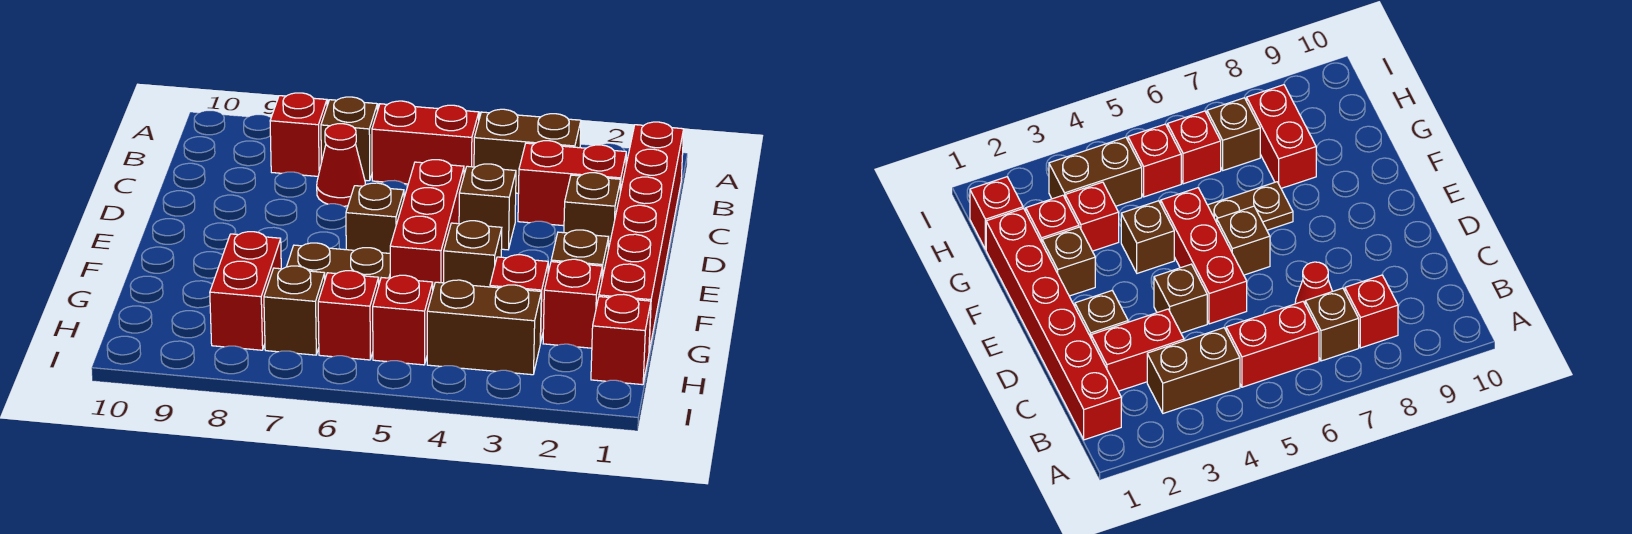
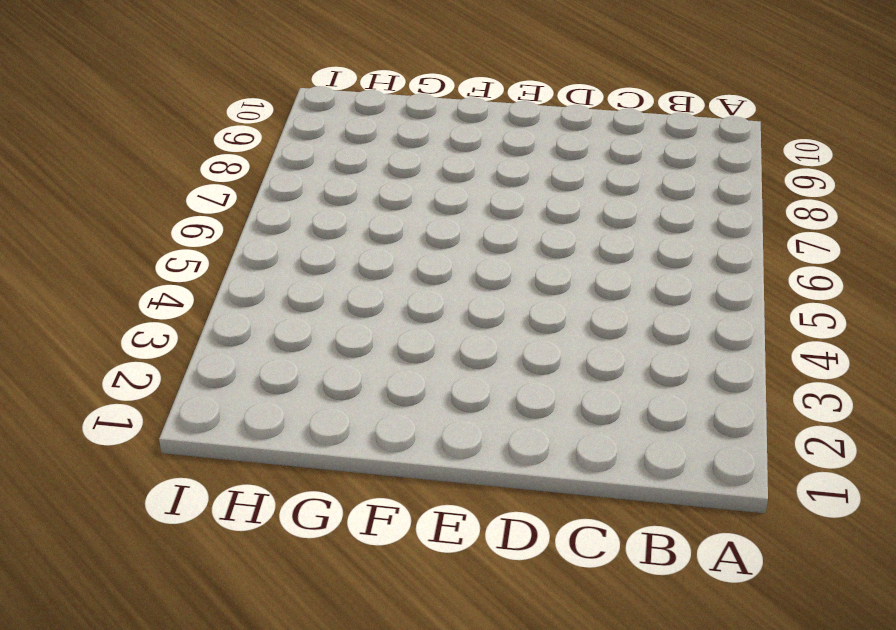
none -> red 1x6 brick [599,122,684,351]
none -> brown 1x2 brick [474,109,581,193]
none -> red 1x2 brick [372,101,479,184]

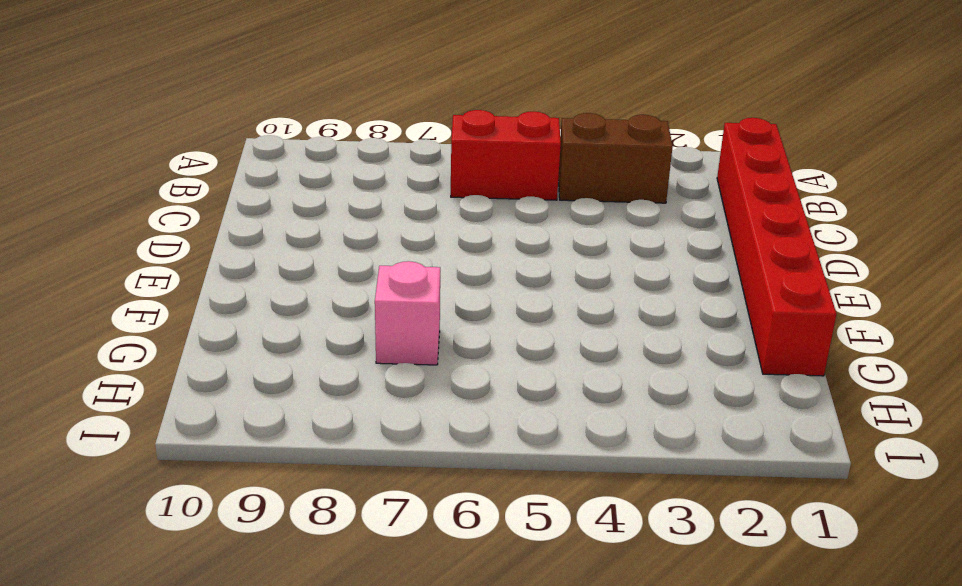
pink 1x1 brick [375,261,440,365] -> none
none -> brown 1x1 brick [321,97,377,181]
none -> red 1x1 brick [270,93,327,176]
none -> red 1x2 brick [518,141,626,226]

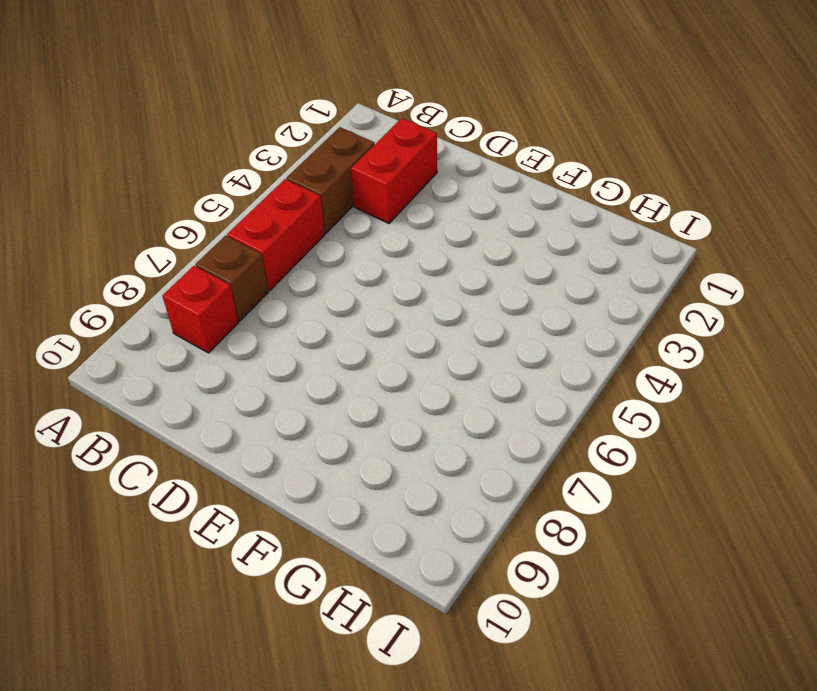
none -> red 1x6 brick [599,122,684,351]
none -> red 1x1 cone [317,124,365,206]
none -> brown 1x1 brick [564,173,621,249]

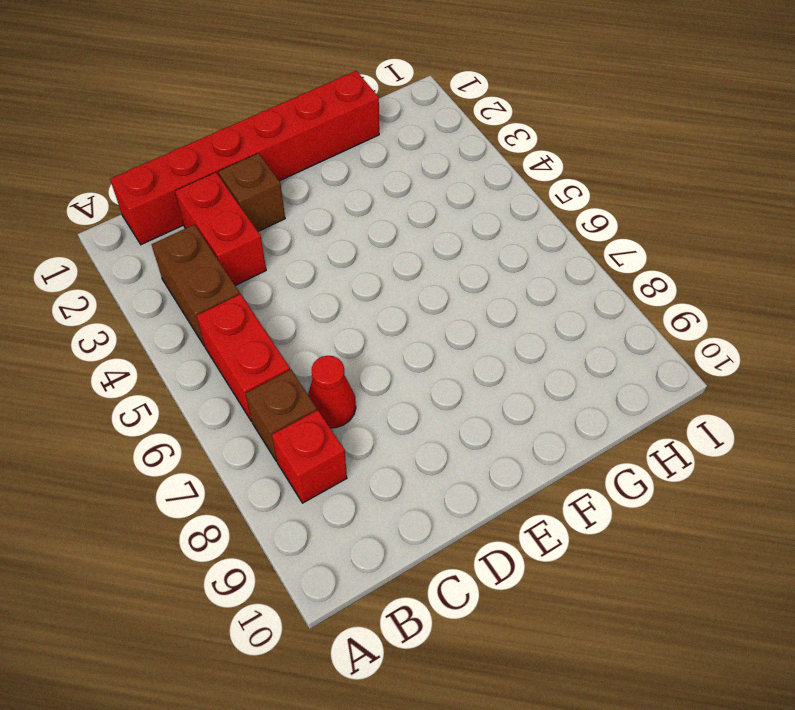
none -> brown 1x1 brick [459,164,516,250]
none -> red 1x3 brick [390,160,464,289]
none -> brown 1x1 brick [346,183,404,253]

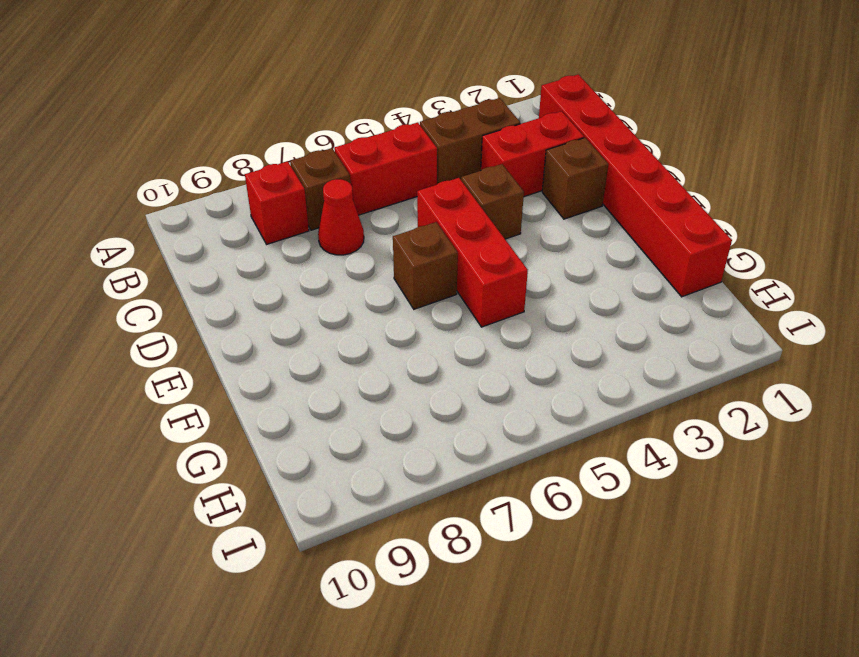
none -> brown 1x1 brick [551,230,609,278]
none -> brown 1x1 brick [444,221,502,287]
none -> brown 1x2 plate [287,243,390,283]

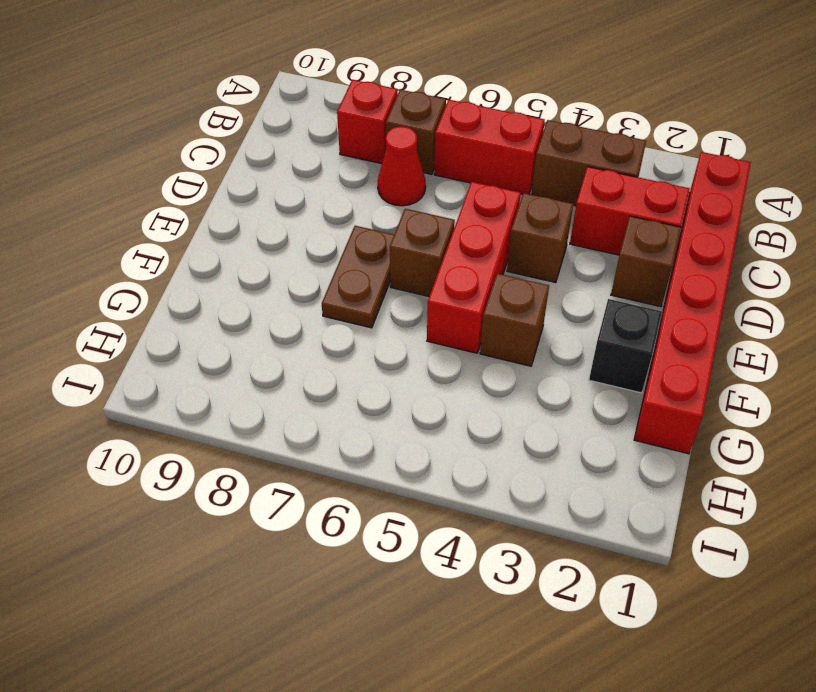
brown 1x2 plate [322,226,394,328] -> brown 1x2 plate turned to [287,243,390,283]
black 1x1 brick [589,299,662,393] -> brown 1x1 brick [551,230,609,278]
none -> red 1x1 brick [543,259,602,348]
none -> red 1x1 brick [490,255,548,343]
none -> red 1x2 brick [210,232,281,350]

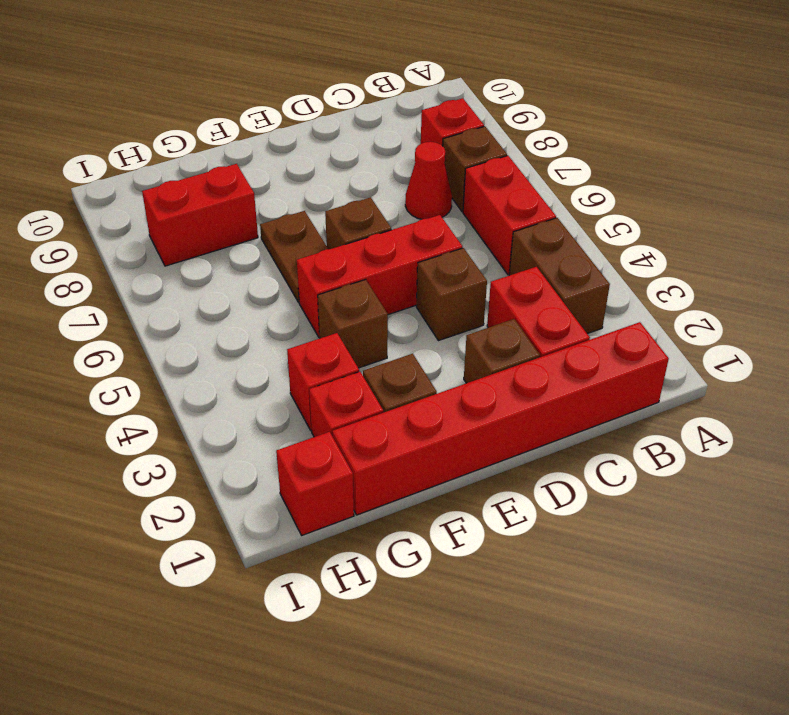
none -> brown 1x2 brick [427,280,541,375]
none -> red 1x1 brick [373,275,433,365]
none -> red 1x1 brick [318,271,379,360]

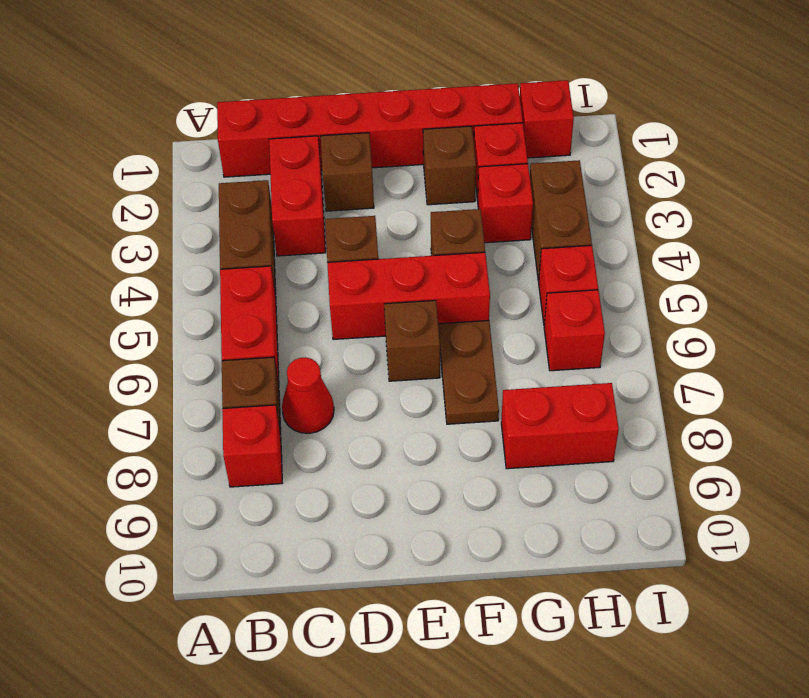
none -> brown 1x1 brick [264,266,325,355]

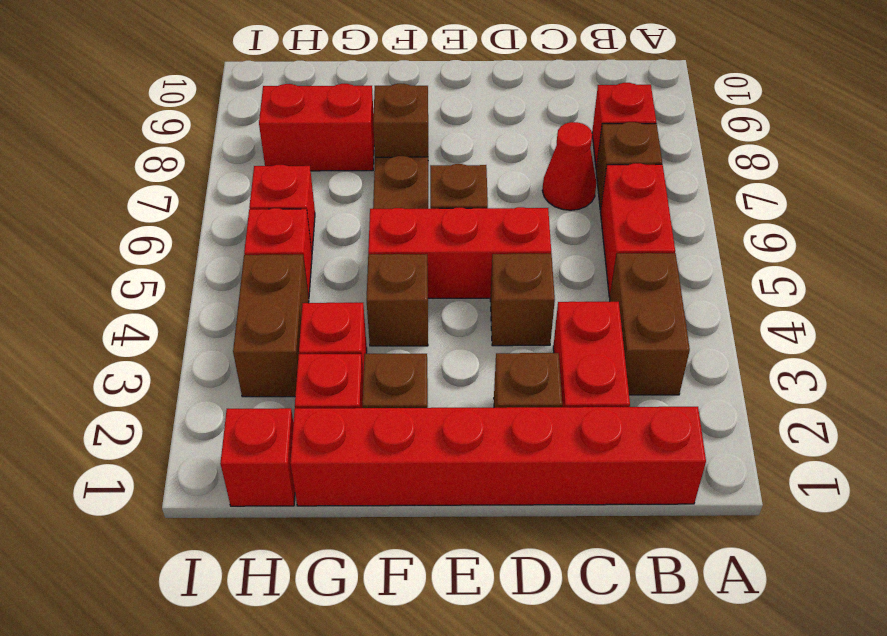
brown 1x1 brick [373,84,428,157] -> brown 1x1 brick moved to [264,266,325,355]

